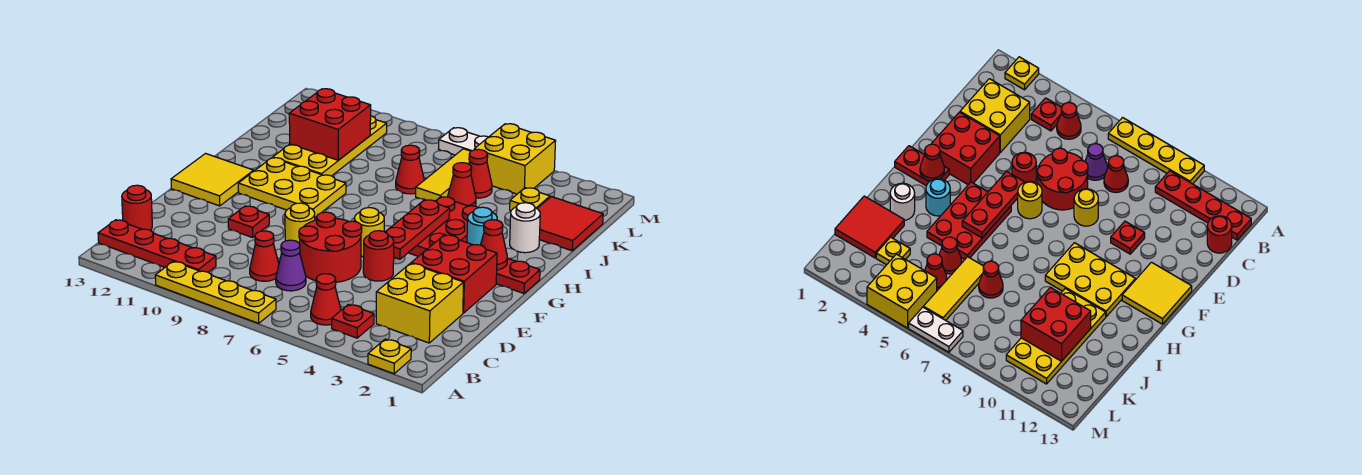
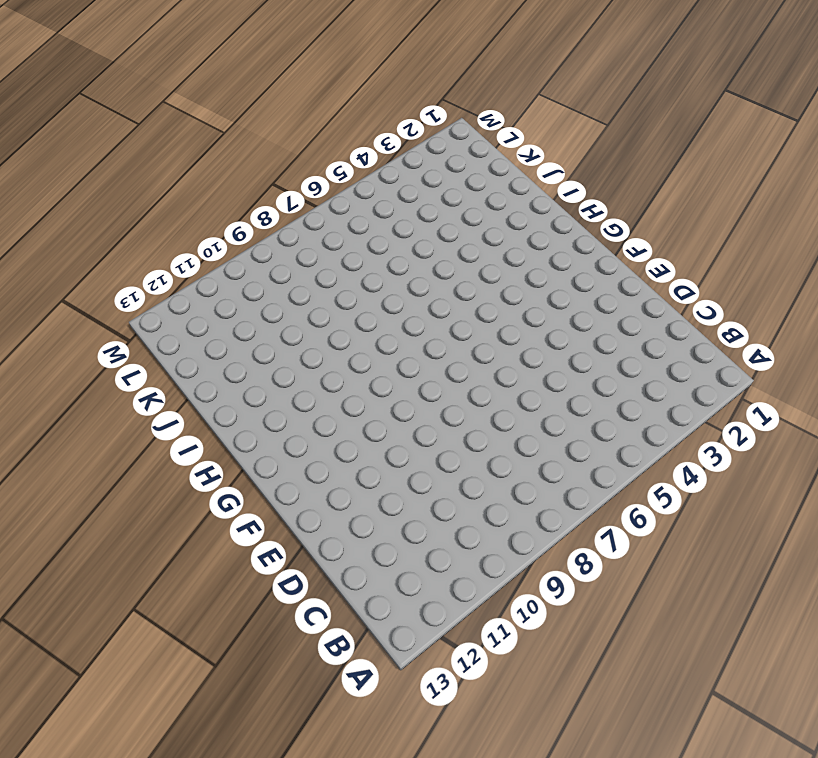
none -> yellow 1x1 plate [368,339,411,374]
none -> yellow 1x4 plate [155,261,276,323]
none -> red 1x1 plate [332,304,374,338]
none -> red 1x1 cone [311,274,341,325]

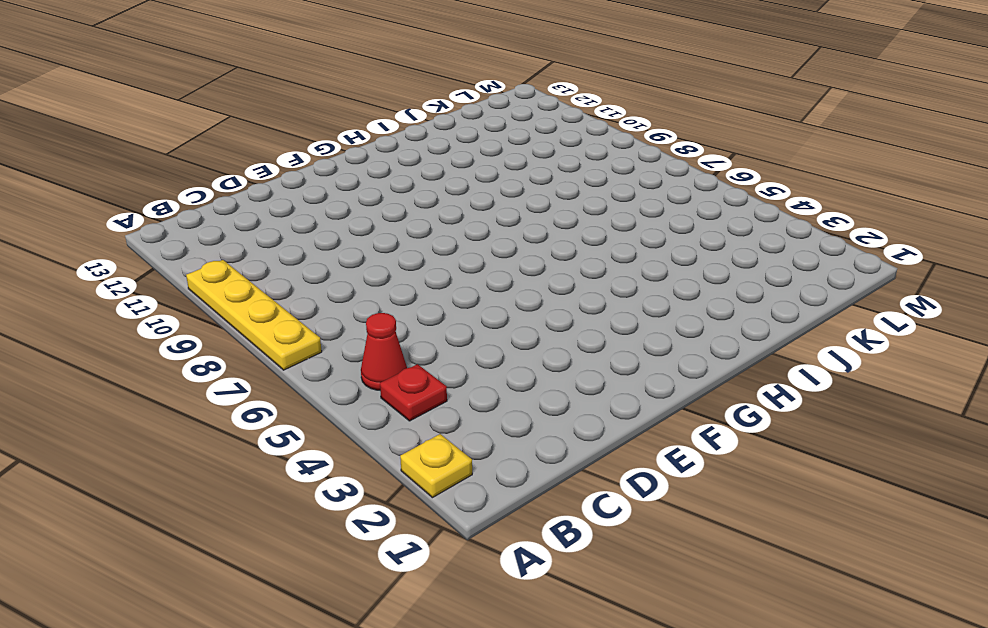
none -> red 1x4 plate [98,220,216,272]
none -> yellow 2x2 brick [376,263,464,343]
none -> purple 1x1 cone [276,240,306,291]
none -> red 1x1 cone [250,231,279,281]

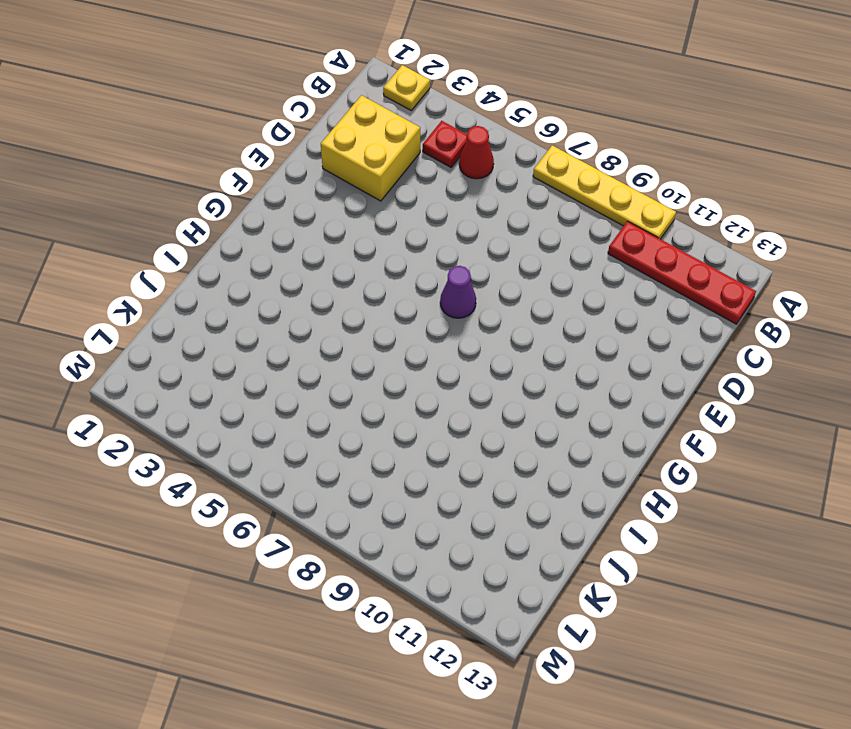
purple 1x1 cone [440,266,476,318] -> purple 1x1 cone moved to [276,240,306,291]
none -> red 1x1 cone [250,231,279,281]
none -> red 1x1 round brick [122,185,152,230]
none -> red 2x2 round brick [299,212,362,282]
none -> red 2x2 brick [411,235,497,313]

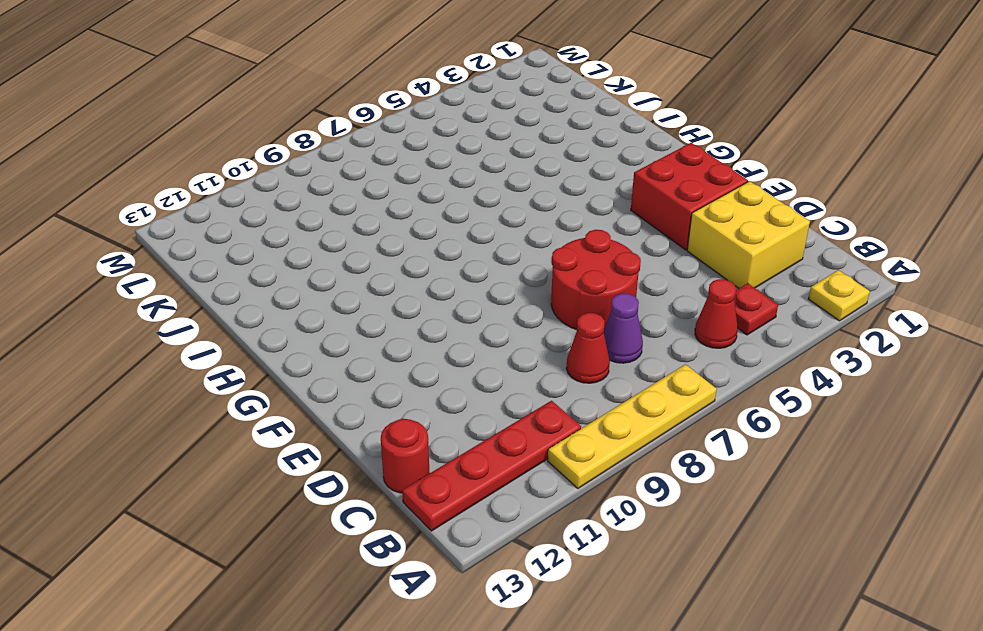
none -> red 1x1 round brick [363,231,394,281]
none -> yellow 1x1 round brick [285,203,315,244]
none -> red 1x1 plate [228,206,269,237]
none -> yellow 1x1 round brick [354,208,384,257]

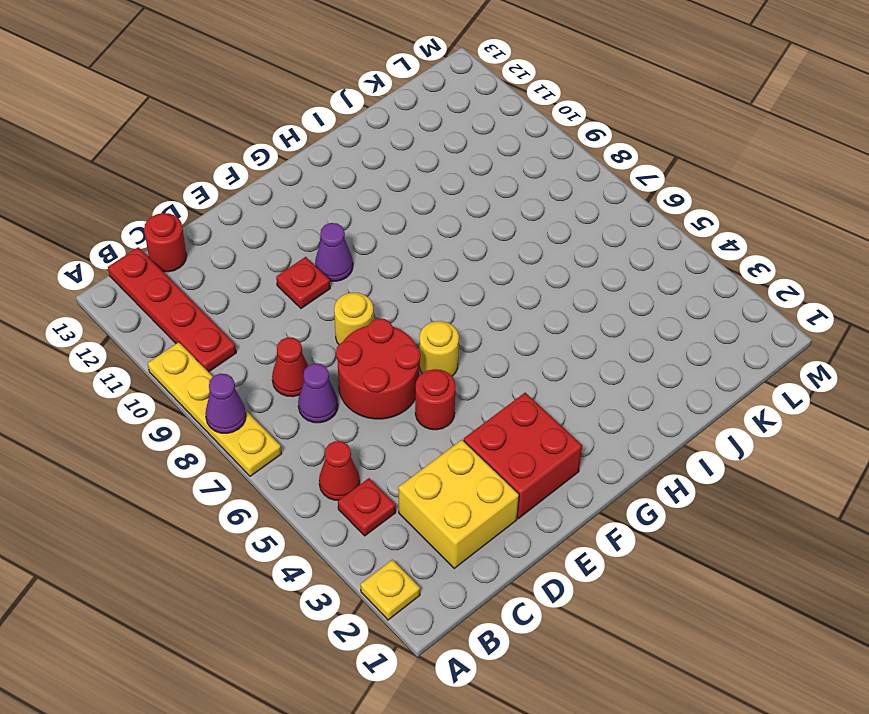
purple 1x1 cone [205,374,246,433] -> none
purple 1x1 cone [315,223,353,281] -> none
none -> yellow 2x2 tile [171,154,254,206]
none -> red 1x2 plate [496,258,540,293]
none -> red 2x3 plate [408,197,478,256]
none -> yellow 2x3 plate [238,158,346,217]

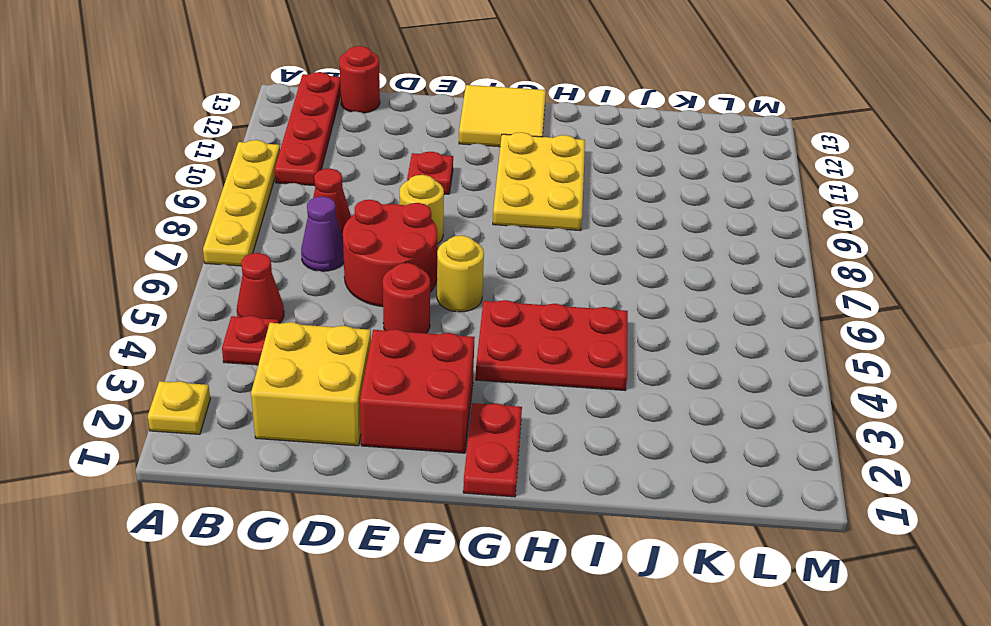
none -> cyan 1x1 round brick [467,207,497,245]
none -> white 1x1 round brick [510,203,540,253]
none -> yellow 2x4 plate [273,116,387,176]
none -> red 2x2 tile [537,197,603,251]

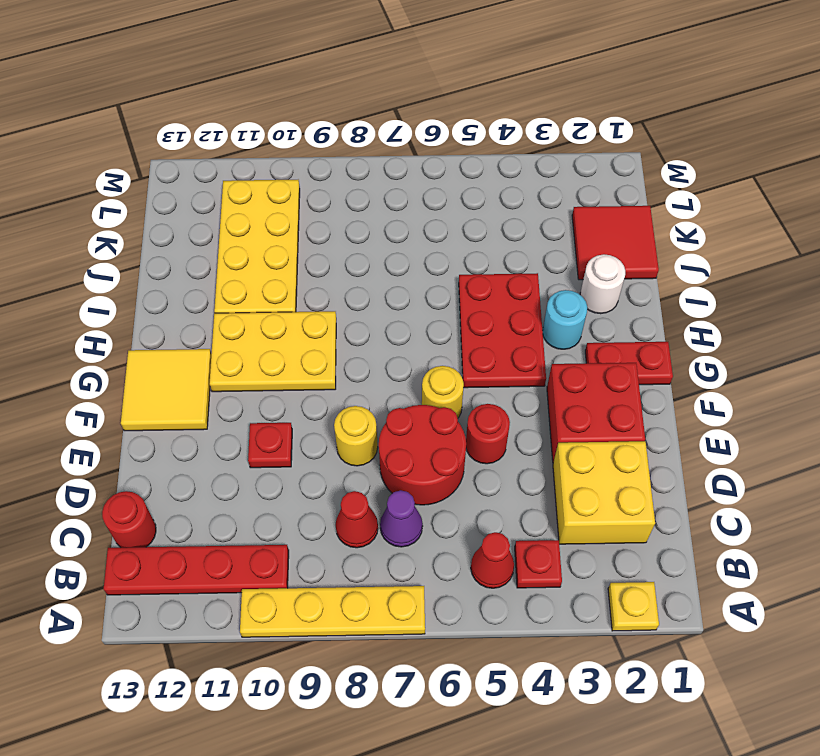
none -> red 1x1 cone [448,163,476,206]
none -> yellow 1x3 tile [416,149,471,201]
none -> red 1x1 cone [396,145,424,194]
none -> yellow 1x1 plate [510,188,550,211]

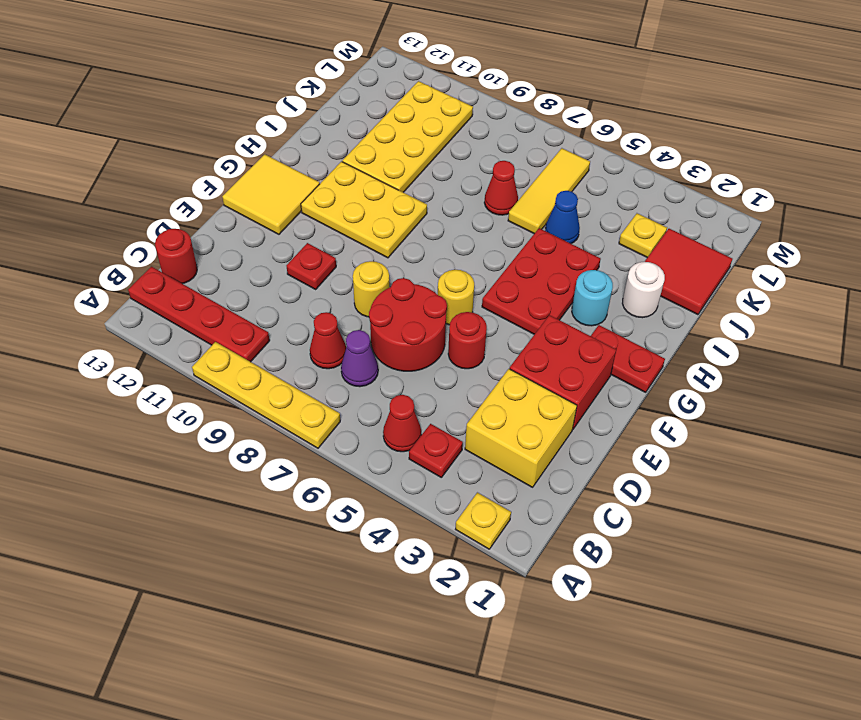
blue 1x1 cone [545,191,580,244] -> red 1x1 cone [448,163,476,206]
none -> red 1x1 cone [469,149,492,198]
none -> yellow 2x2 brick [474,124,556,194]
none -> white 1x2 plate [439,128,488,155]
none -> red 1x3 plate [386,200,450,259]

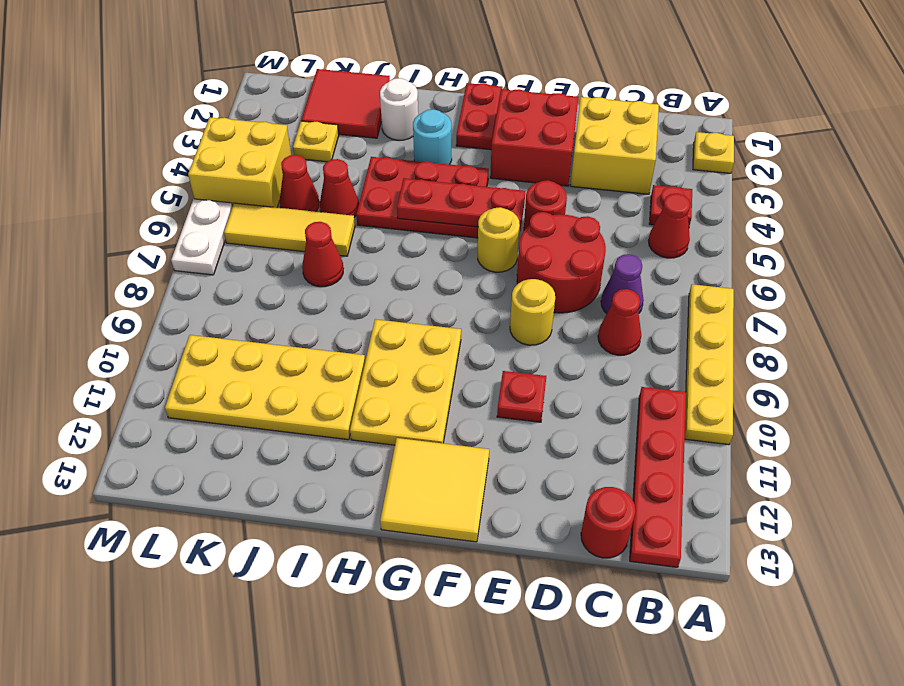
none -> red 1x1 cone [481,220,507,270]
none -> red 2x2 brick [289,89,371,160]

